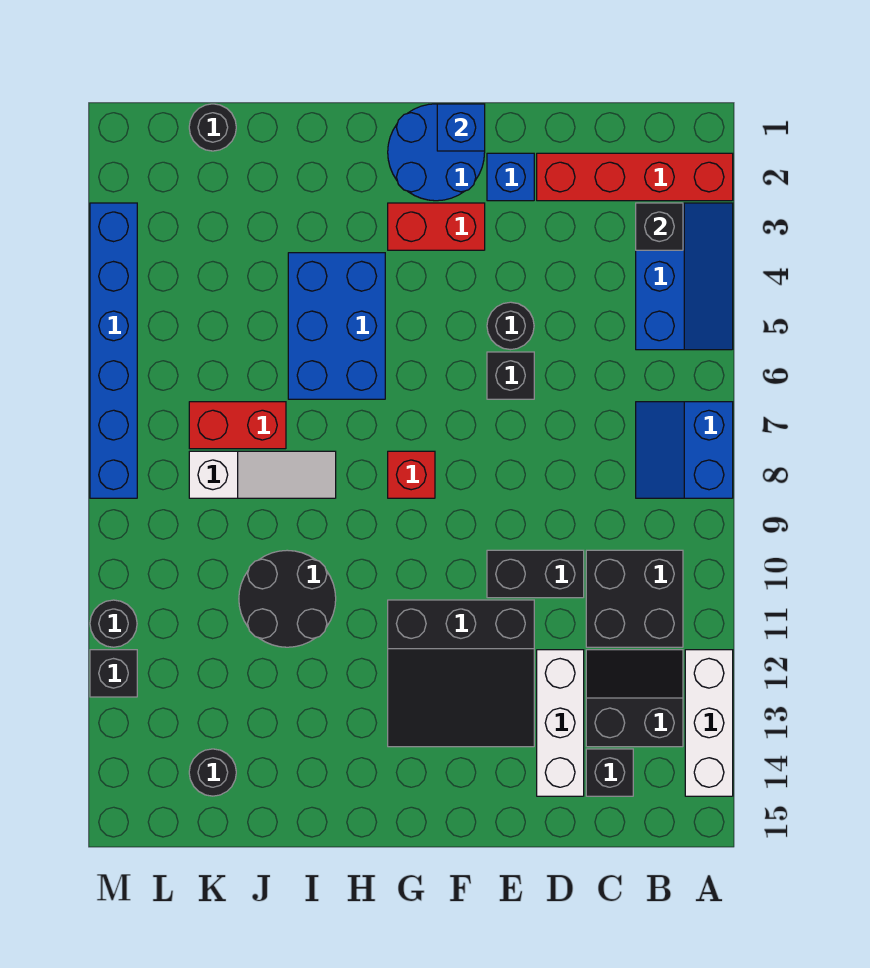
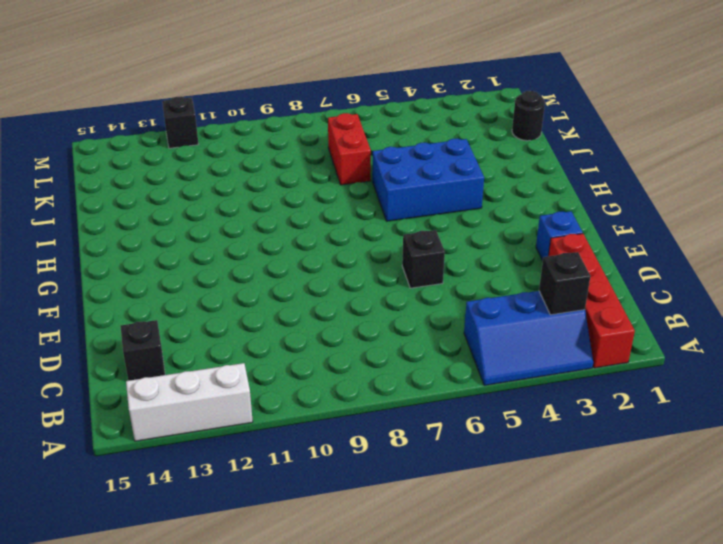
none -> blue 2x2 slope [636,402,733,498]
none -> black 2x2 brick [586,550,683,647]
none -> black 2x2 slope [586,650,683,747]

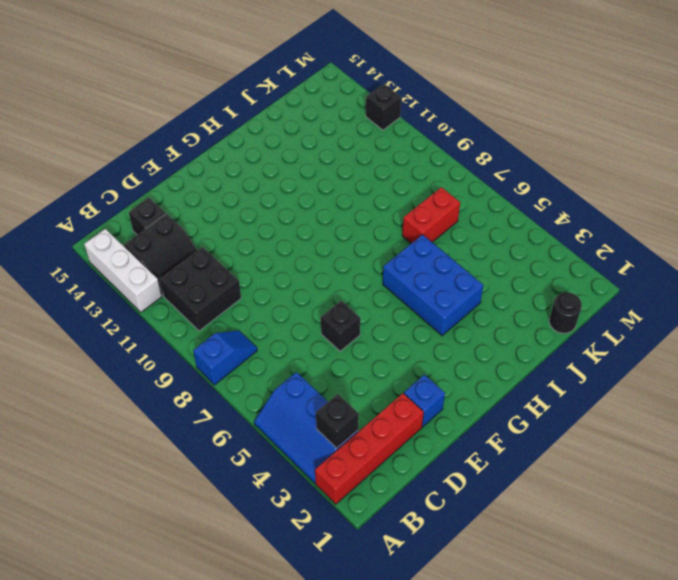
blue 1x2 slope [193,330,257,385] -> blue 2x2 slope [636,402,733,498]
none -> black 1x2 brick [487,550,584,598]
none -> white 1x3 brick [537,650,584,796]
none -> black 1x1 round brick [487,302,534,350]

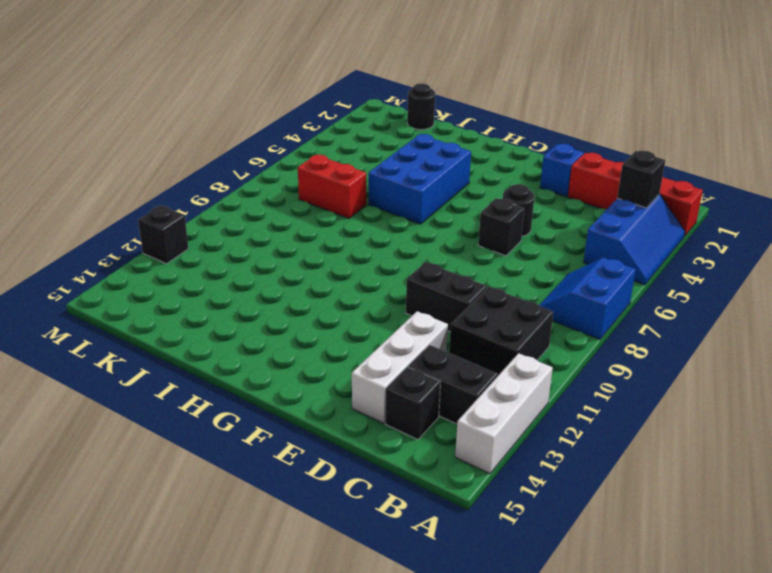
none -> black 3x3 slope [388,600,534,747]
none -> blue 2x2 round brick [388,104,485,201]
none -> red 1x2 brick [388,203,485,250]

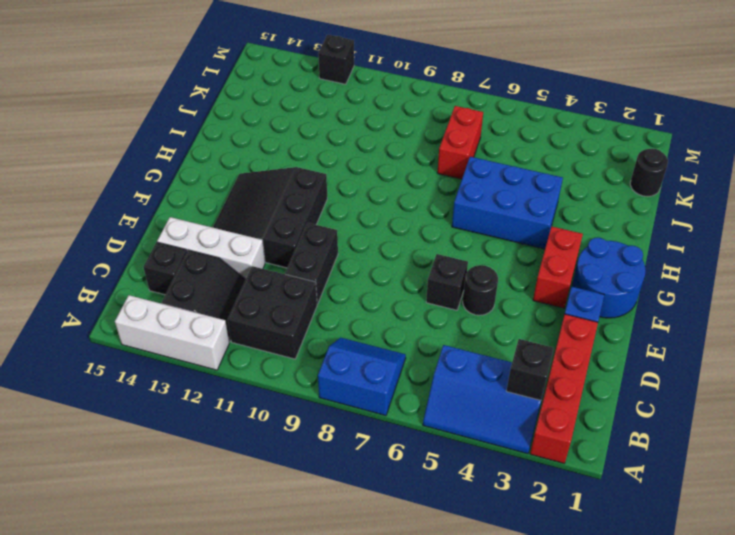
none -> red 1x1 brick [388,451,435,498]
none -> white 1x3 slope [189,451,336,498]
none -> black 2x2 round brick [239,550,336,647]

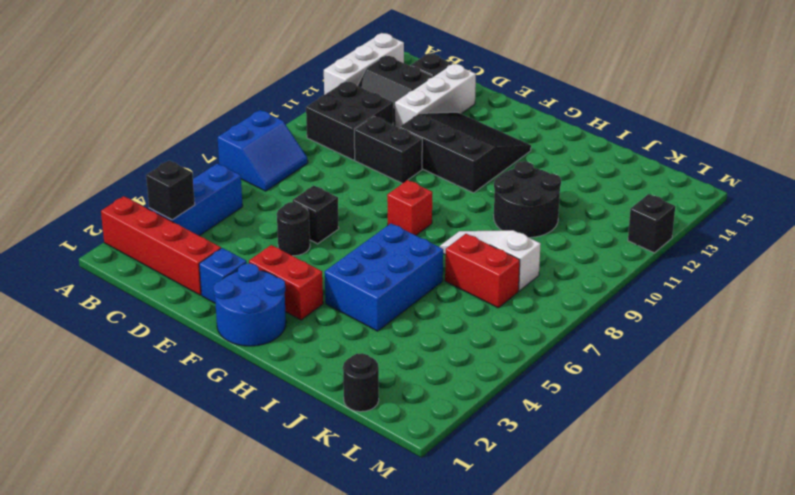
none -> black 1x1 round brick [189,749,236,796]
none -> blue 1x6 brick [90,203,137,498]
none -> black 1x1 round brick [90,600,137,647]

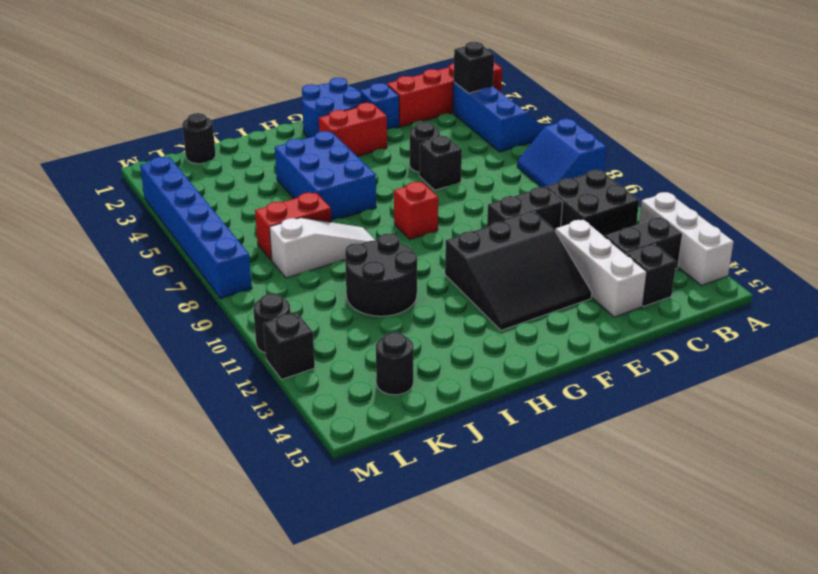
none -> blue 1x1 brick [437,104,485,151]

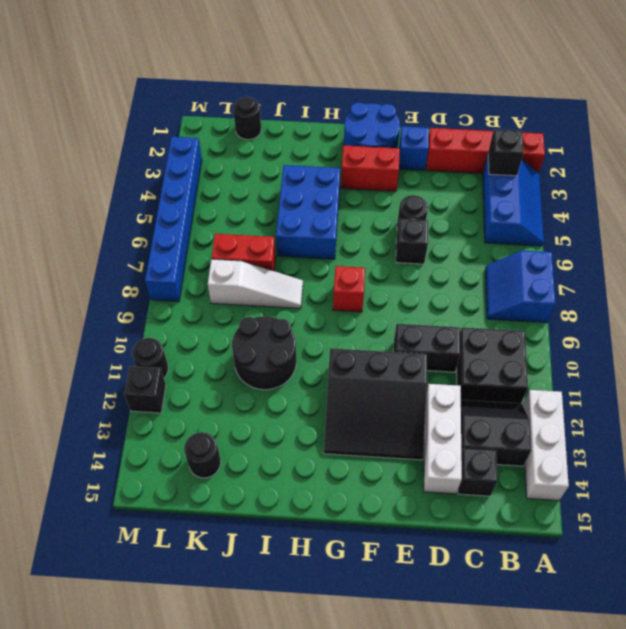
none -> blue 1x1 brick [437,104,485,151]

